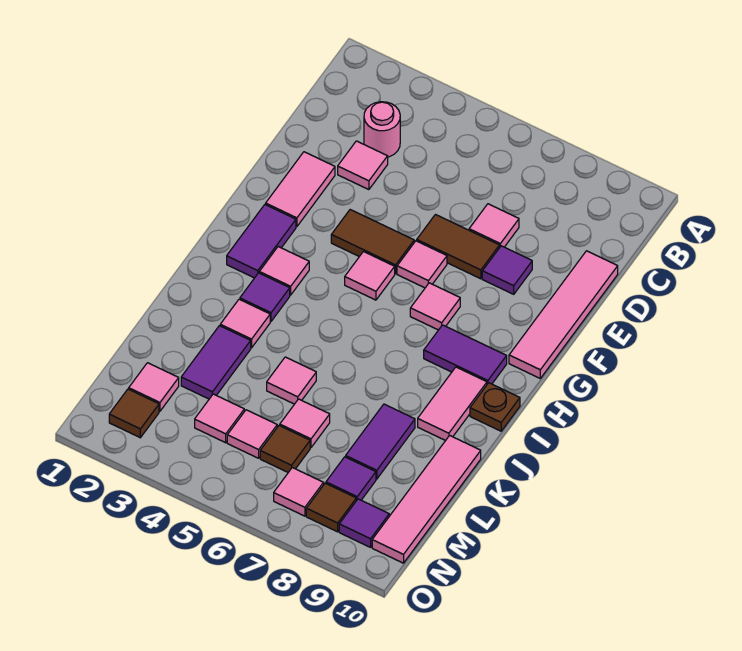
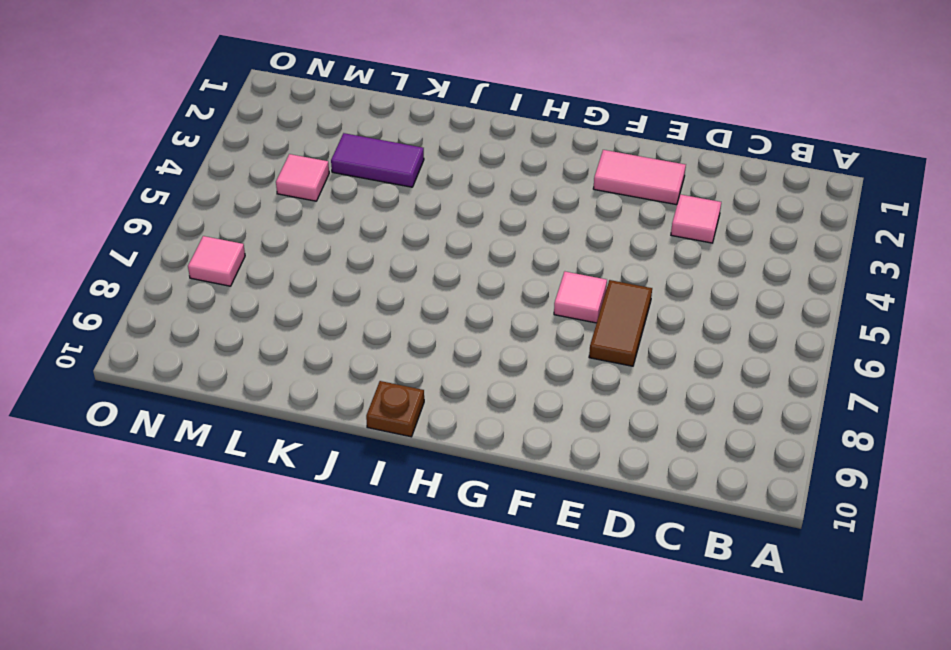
none -> pink 1x1 round brick [364,102,400,157]
none -> pink 1x1 tile [469,204,519,247]
none -> pink 1x4 tile [509,251,618,378]
none -> purple 1x1 tile [482,246,532,294]

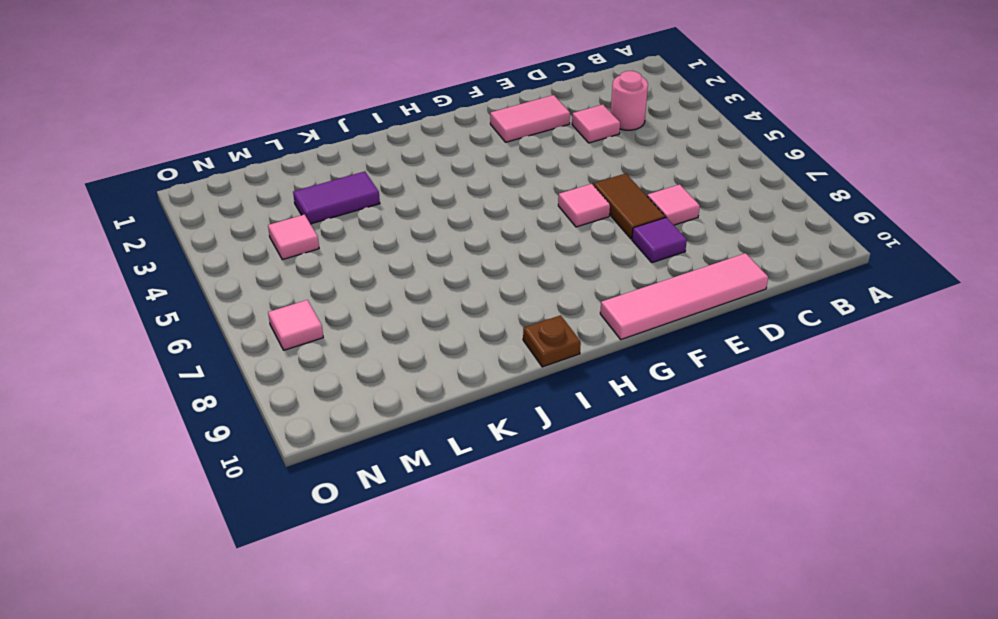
none -> brown 1x2 tile [331,210,414,274]
none -> purple 1x2 tile [227,205,296,278]
none -> pink 1x1 tile [345,252,395,300]
none -> pink 1x1 tile [410,283,460,330]

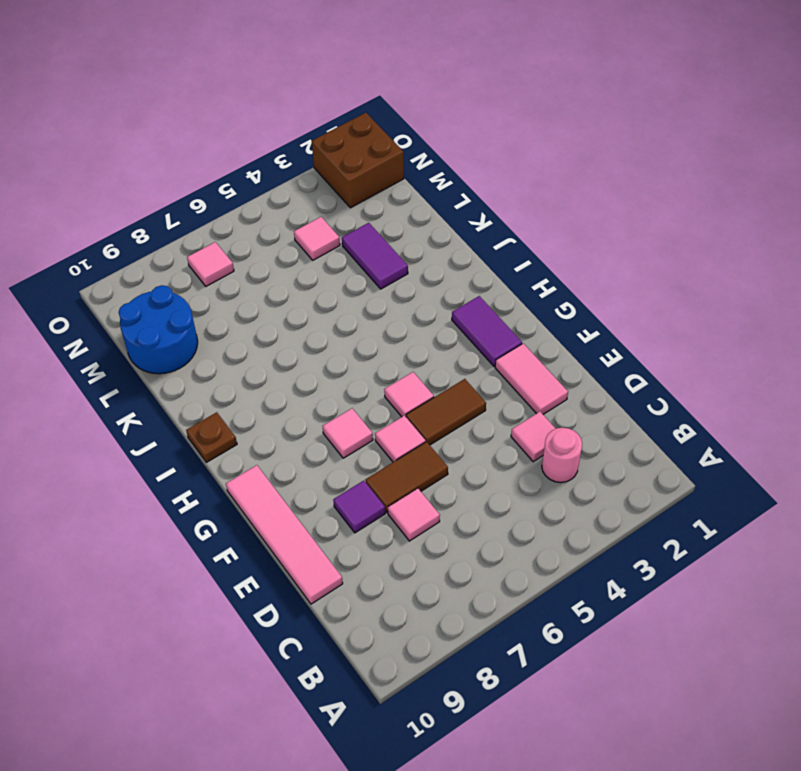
blue 2x2 round brick [118,285,198,374] -> pink 1x4 tile [372,435,481,563]
brown 2x2 brick [312,113,404,208] -> brown 1x1 tile [109,389,159,438]
none -> pink 1x1 tile [259,247,309,295]
none -> purple 1x2 tile [424,325,507,384]
none -> purple 1x1 tile [240,273,290,321]
none -> pink 1x2 tile [418,367,487,441]

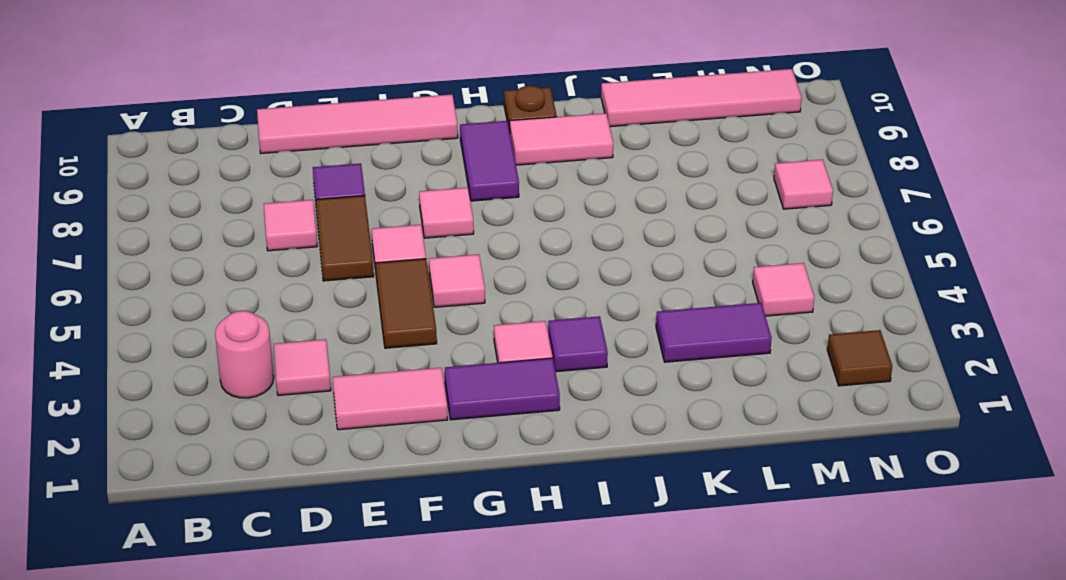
none -> pink 1x1 tile [220,299,270,348]
none -> pink 1x1 tile [267,357,316,404]
none -> purple 1x2 tile [346,404,415,479]
none -> pink 1x1 tile [280,399,330,448]

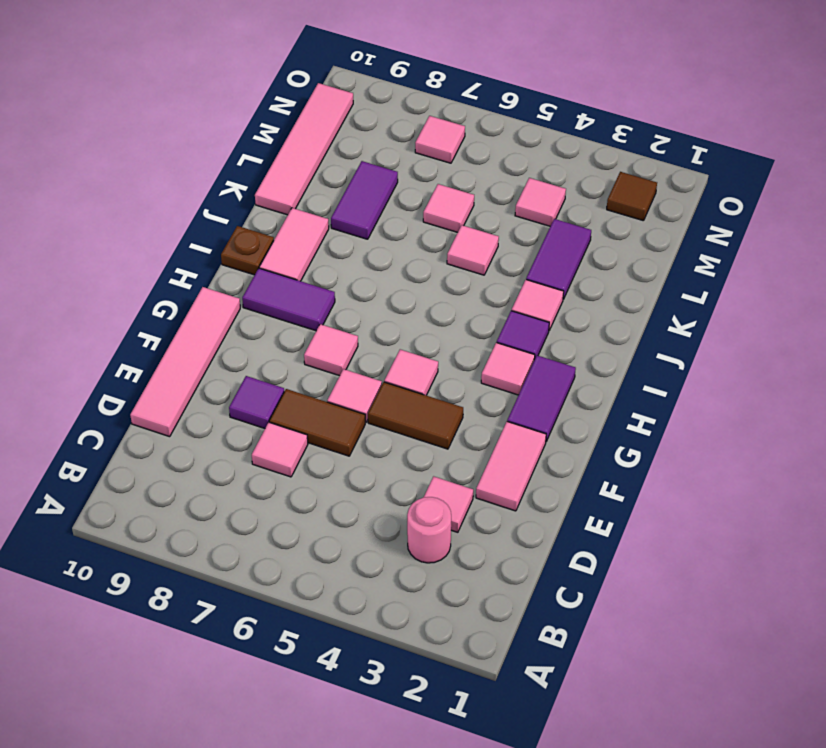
none -> pink 1x1 tile [129,363,179,411]
none -> pink 1x1 tile [227,410,277,458]
none -> brown 1x1 tile [260,425,310,472]
none -> purple 1x1 tile [326,457,376,501]

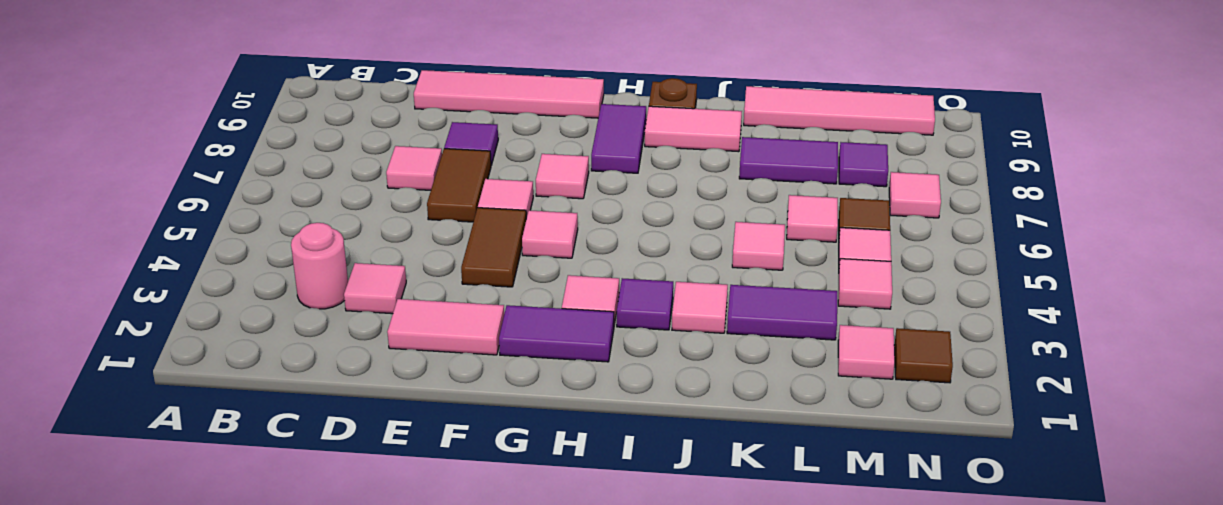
none -> brown 1x1 tile [306,483,356,532]
none -> purple 1x1 tile [339,499,389,547]

